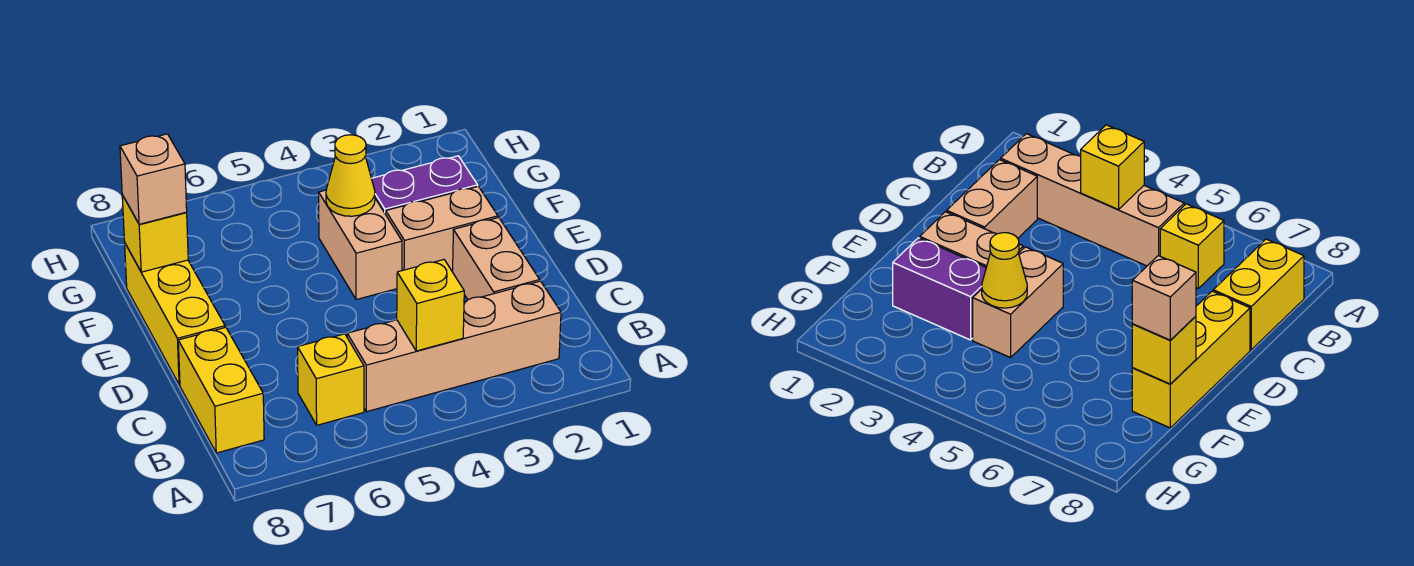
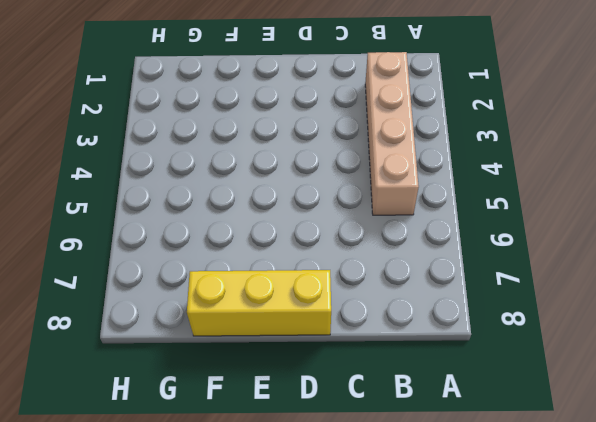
none -> yellow 1x1 brick [298,334,364,425]
none -> yellow 1x2 brick [178,327,264,453]
none -> tan 1x2 brick [453,217,540,300]

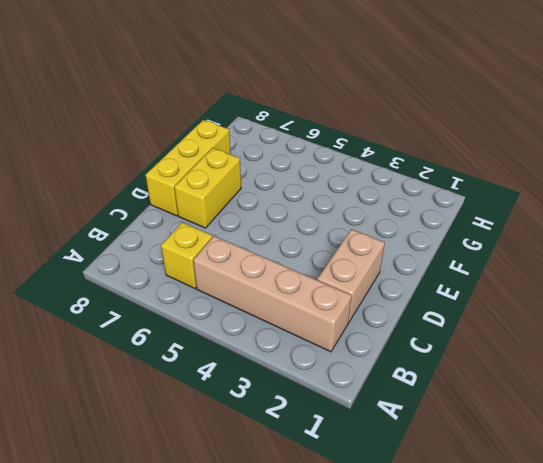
yellow 1x2 brick [174,148,241,228] -> yellow 1x2 brick moved to [178,327,264,453]
none -> tan 1x2 brick [386,186,498,272]
none -> tan 1x2 brick [319,190,402,300]
none -> purple 1x2 brick [372,156,478,214]

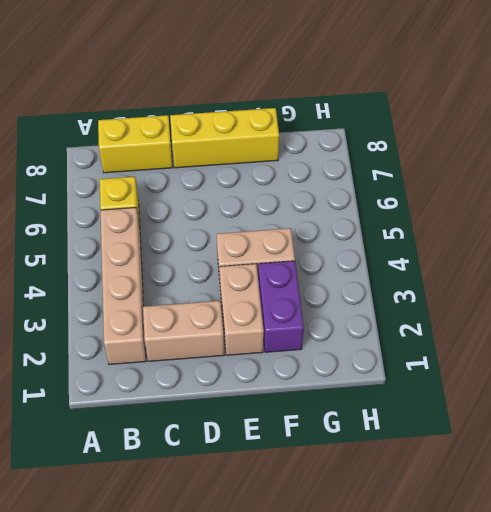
none -> yellow 1x1 brick [397,260,464,351]
none -> yellow 1x1 cone [326,135,375,216]
none -> yellow 1x1 brick [122,195,188,272]

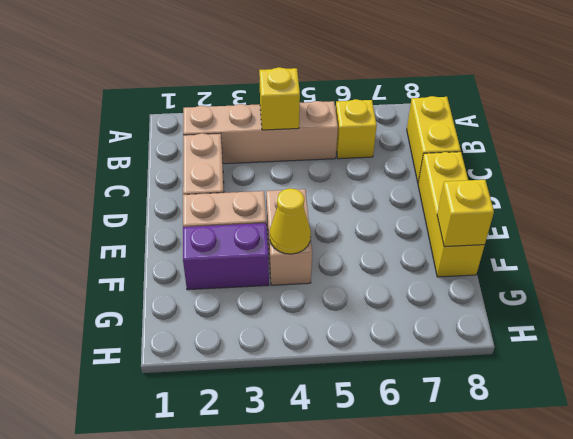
none -> tan 1x1 brick [120,134,187,224]

